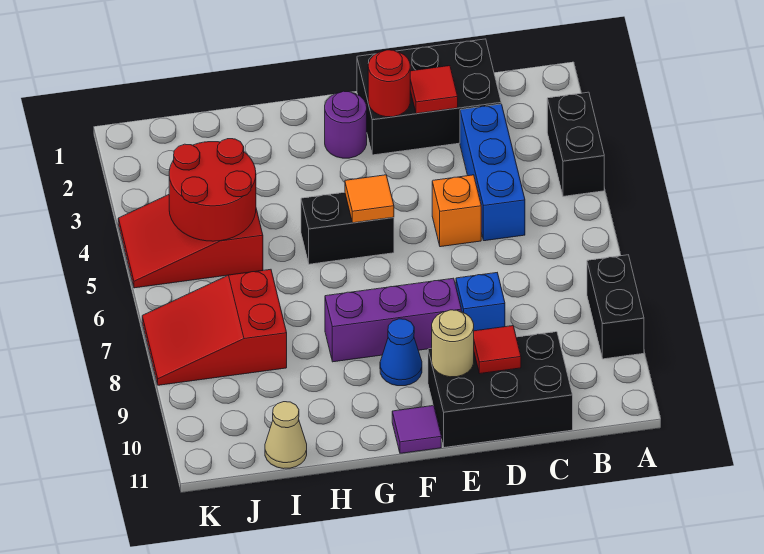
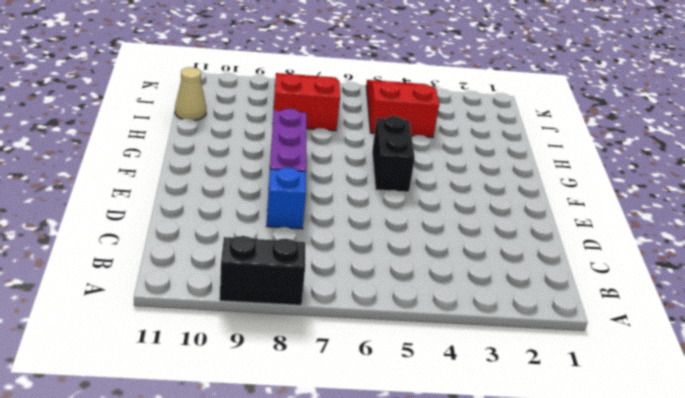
none -> black 1x2 brick [547,92,604,196]
none -> black 2x3 brick [357,39,501,155]
none -> blue 1x3 brick [460,104,525,241]

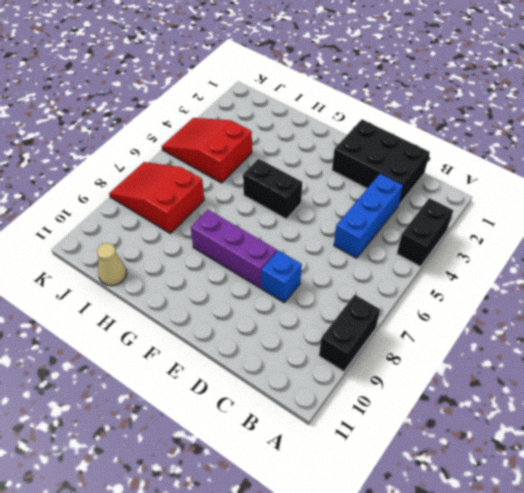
none -> black 2x3 brick [428,332,573,448]
none -> orange 1x1 brick [432,175,481,247]
none -> purple 1x1 round brick [325,91,367,158]

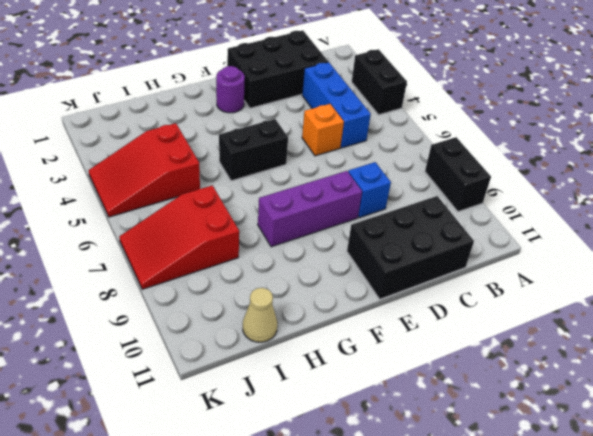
none -> blue 1x1 cone [380,319,422,386]
none -> purple 1x1 tile [392,405,441,453]
none -> red 1x1 tile [410,66,458,114]

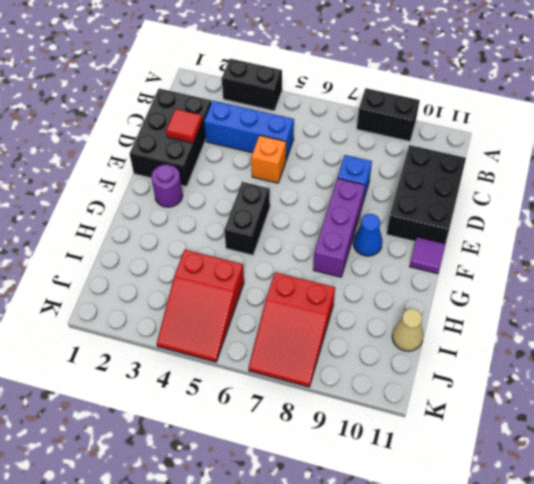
none -> red 1x1 tile [474,326,521,373]
none -> red 1x1 round brick [368,50,410,117]
none -> tan 1x1 round brick [432,310,474,377]

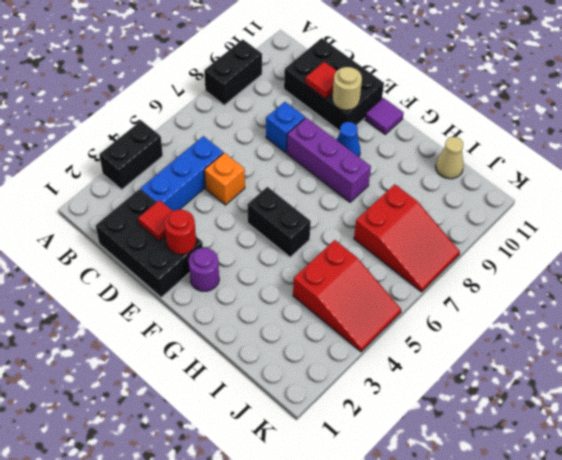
none -> orange 1x1 tile [345,175,394,223]
none -> red 2x2 round brick [169,139,256,241]

